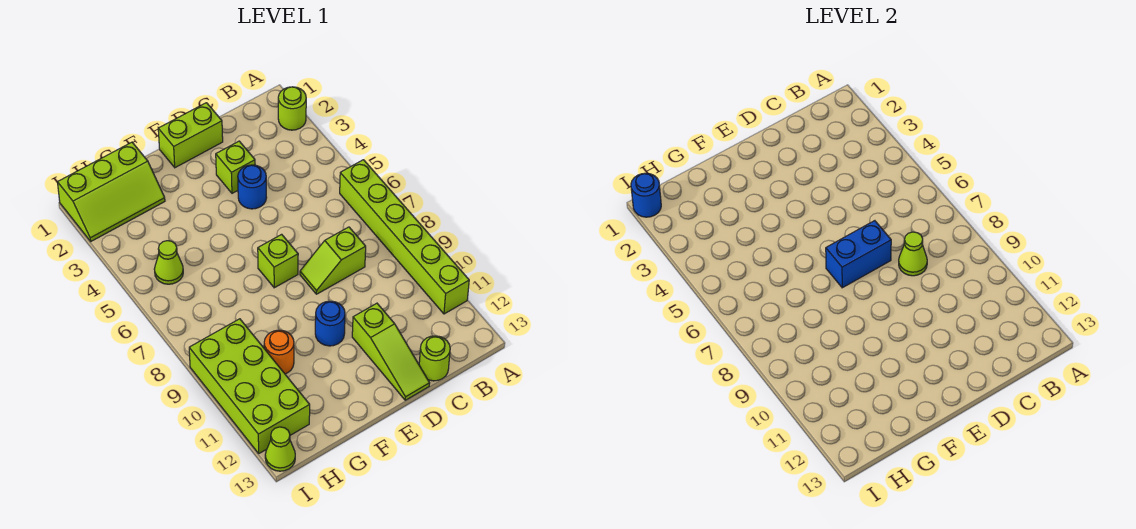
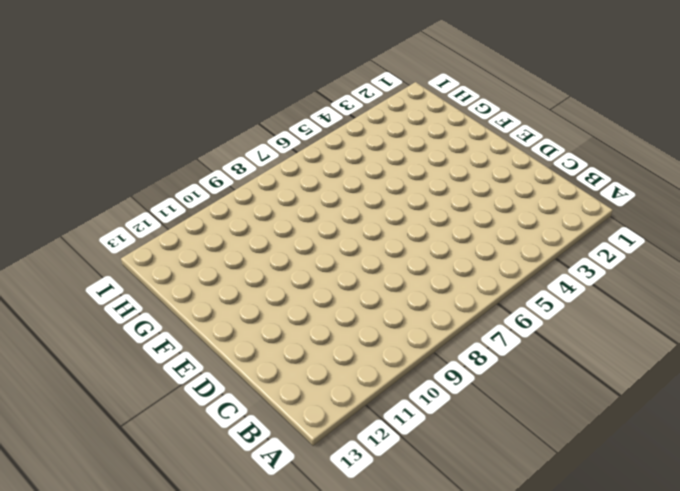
none -> lime 1x1 round brick [278,87,306,130]
none -> lime 1x6 brick [340,160,469,314]
none -> lime 1x2 slope [300,227,366,294]

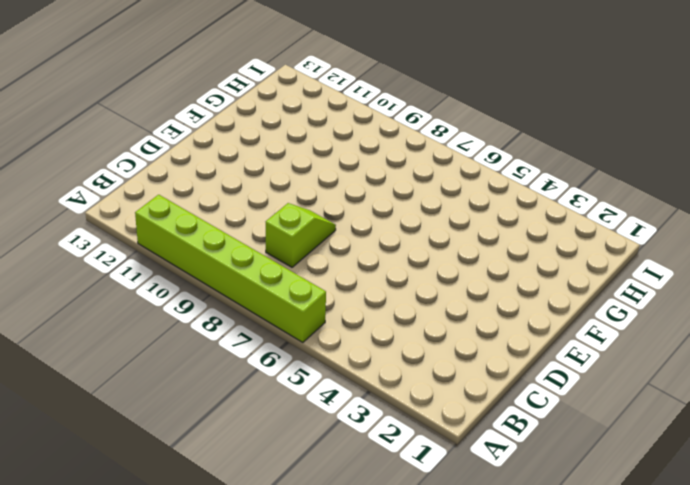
none -> lime 1x1 round brick [278,87,306,130]
none -> lime 1x1 round brick [419,336,450,381]
none -> lime 1x2 brick [158,103,223,168]

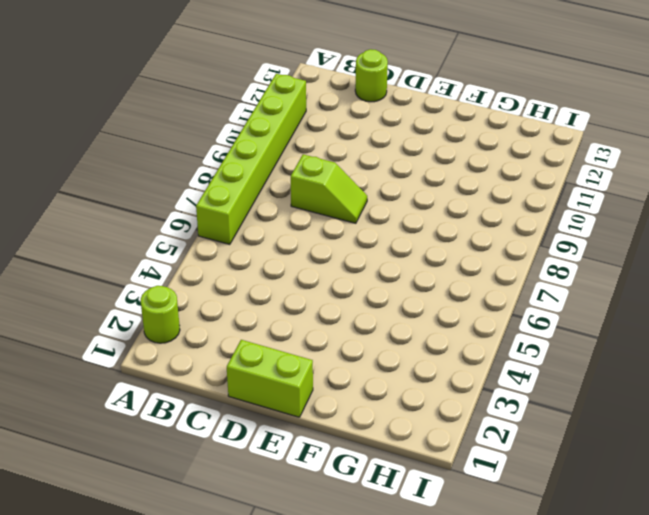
none -> lime 1x1 brick [216,141,255,193]
none -> blue 1x1 round brick [238,165,267,209]
none -> lime 1x3 slope [352,303,430,400]

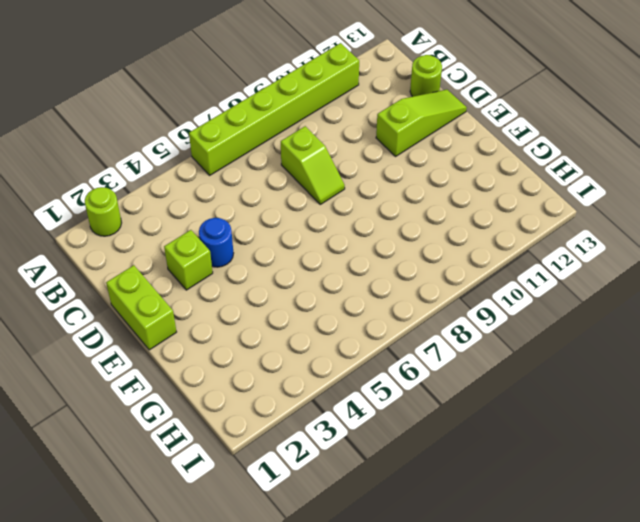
none -> lime 1x1 brick [258,234,298,288]
none -> blue 1x1 round brick [315,301,345,346]
none -> lime 2x3 slope [58,142,165,241]

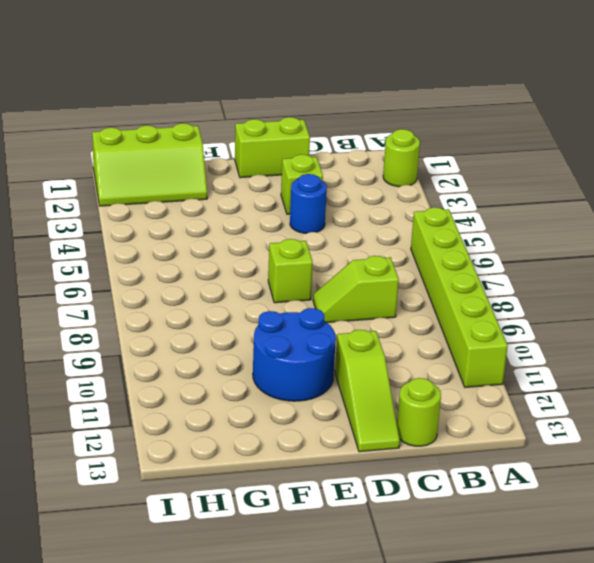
blue 2x2 round brick [253,308,336,401] -> blue 1x1 round brick [315,301,345,346]
none -> orange 1x1 round brick [264,330,294,374]
none -> lime 1x1 cone [154,241,183,284]
none -> lime 2x4 brick [189,319,310,453]

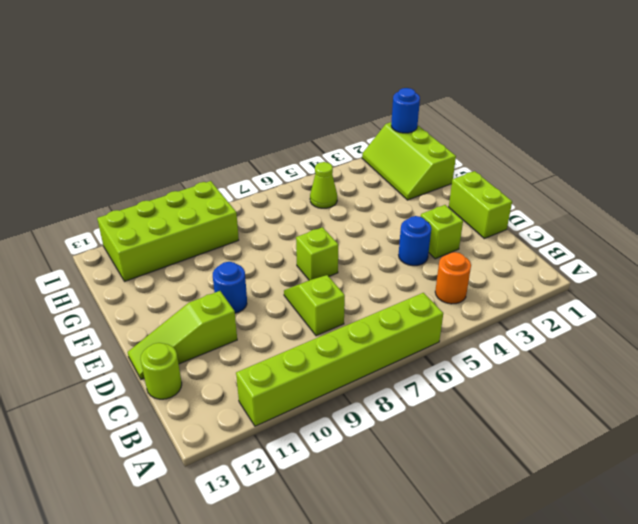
orange 1x1 round brick [435,252,471,304] -> orange 1x1 round brick moved to [264,330,294,374]
none -> lime 1x1 round brick [278,87,306,130]
none -> lime 1x1 cone [265,427,295,471]
none -> lime 1x1 cone [899,232,927,276]

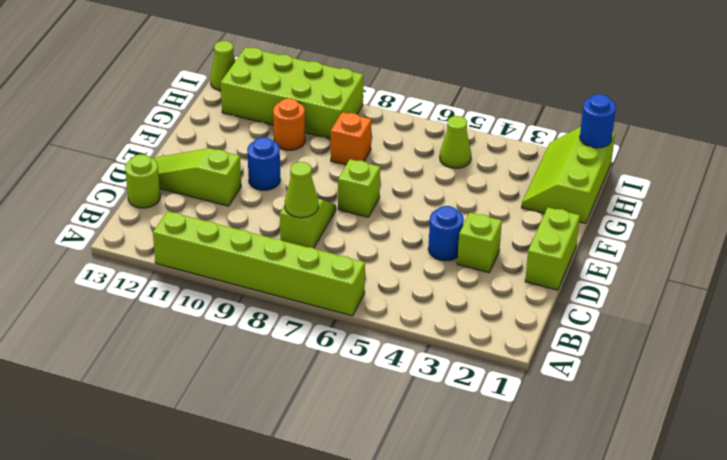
orange 1x1 brick [331,112,372,165] -> none
none -> lime 1x1 round brick [278,87,306,130]
none -> blue 1x2 brick [826,221,891,288]

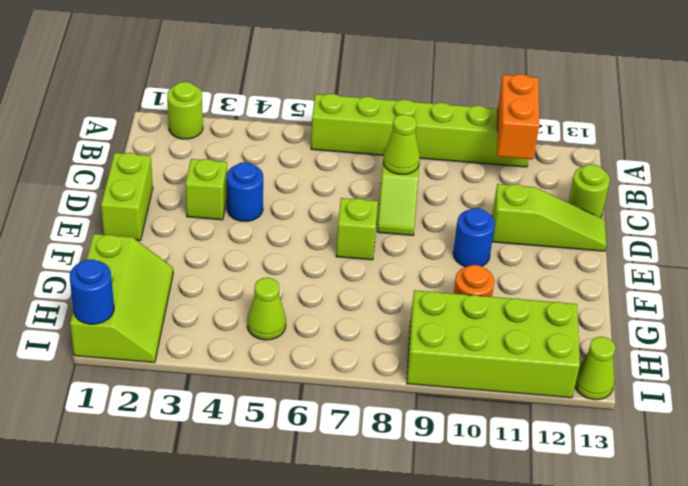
orange 1x2 brick [497,74,539,159] -> none
none -> blue 1x2 brick [826,221,891,288]

